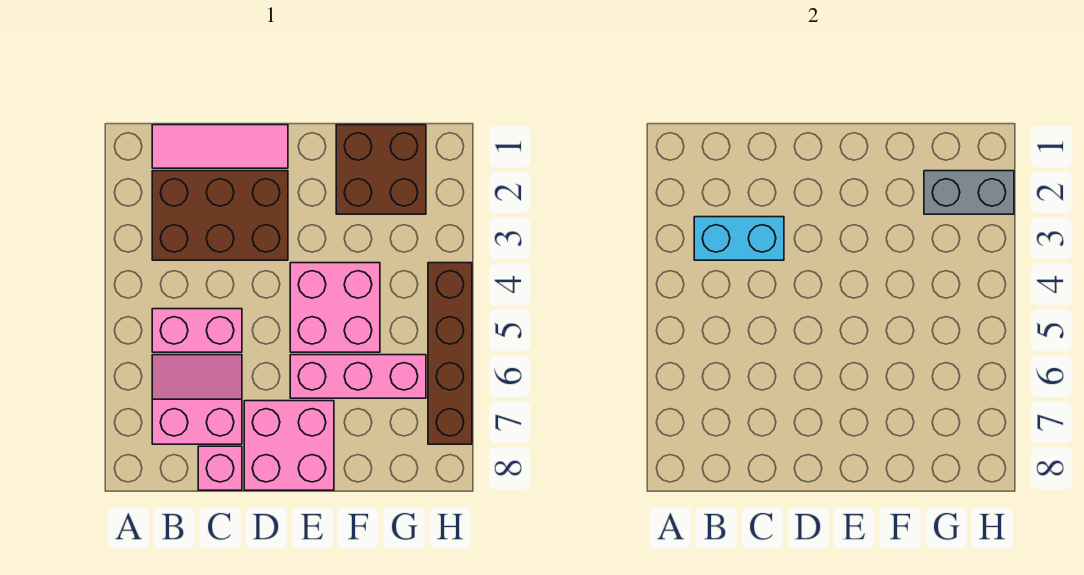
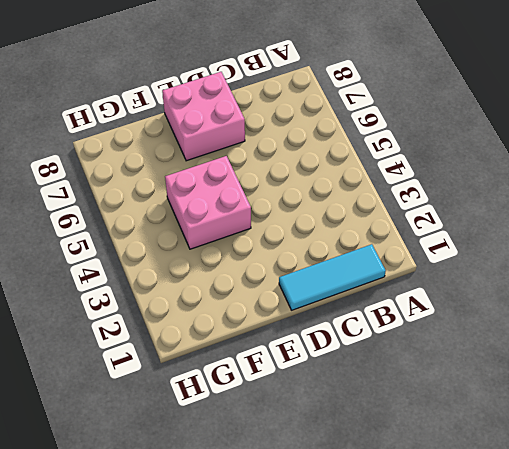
cyan 1x3 tile [279,244,386,310] -> pink 1x3 tile [152,125,288,168]
none -> brown 2x3 brick [152,171,288,260]
none -> pink 1x2 brick [152,309,242,352]
none -> pink 2x2 slope [152,355,242,444]

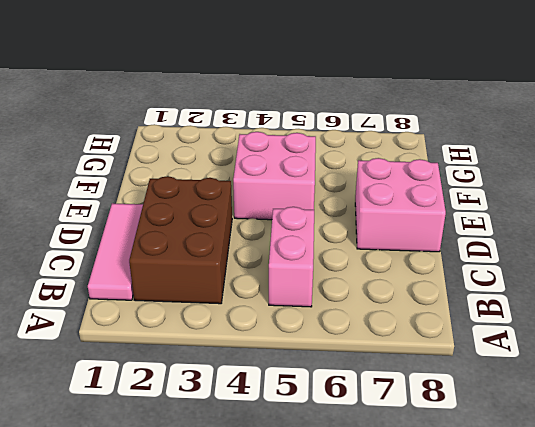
none -> pink 2x2 slope [152,355,242,444]
none -> pink 1x1 brick [198,446,242,490]
none -> pink 1x3 brick [290,355,426,398]

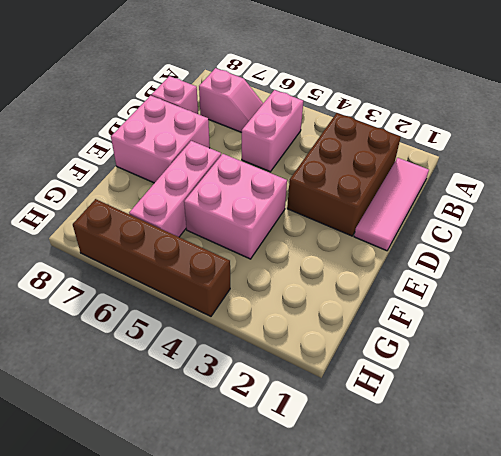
pink 1x2 slope [199,68,263,132] -> pink 2x2 slope [152,355,242,444]
none -> brown 2x2 brick [336,125,426,214]
none -> cyan 1x2 brick [694,217,784,260]
none -> grey 1x2 brick [924,171,1014,214]

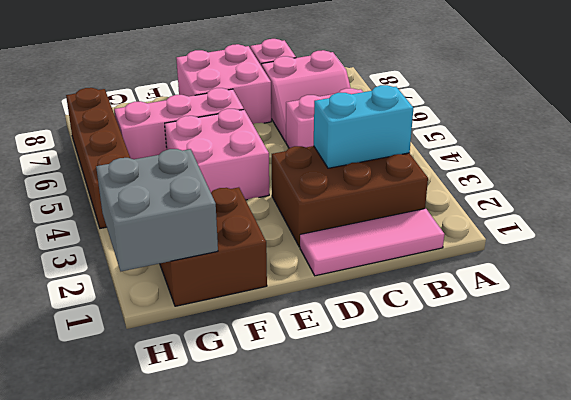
grey 2x2 brick [96,149,218,271] -> grey 1x2 brick [924,171,1014,214]

